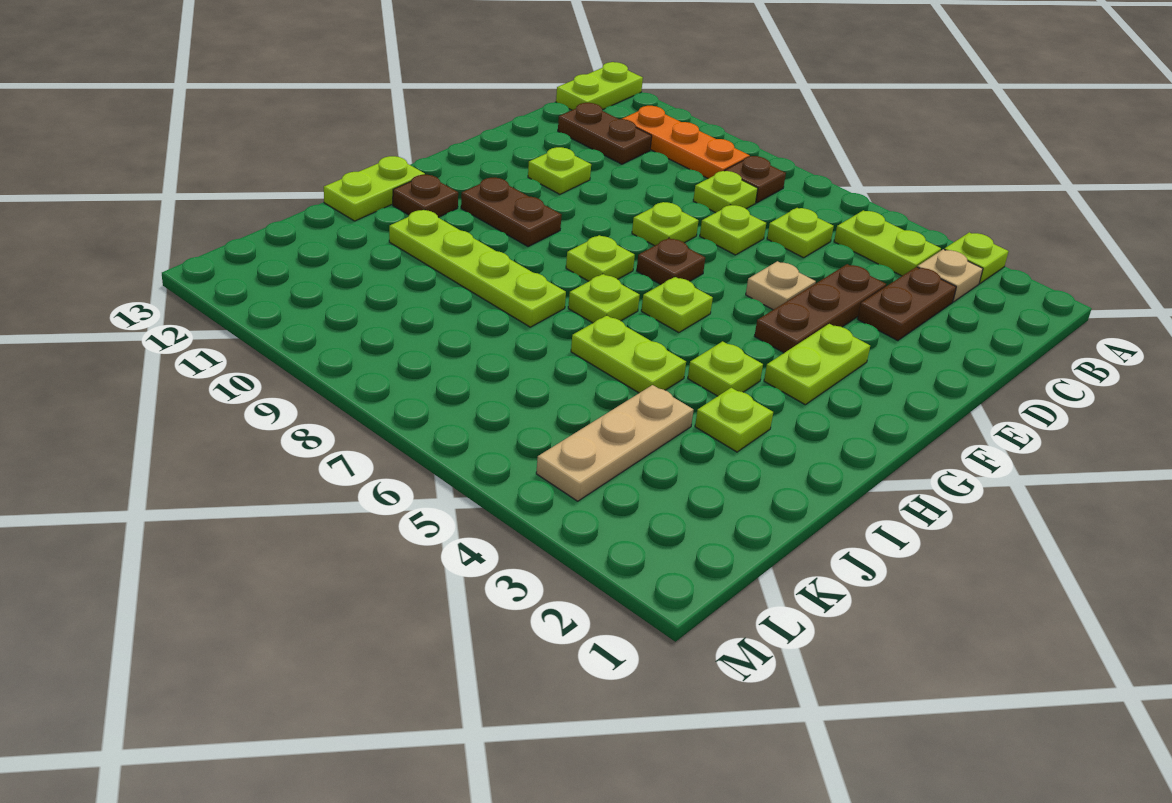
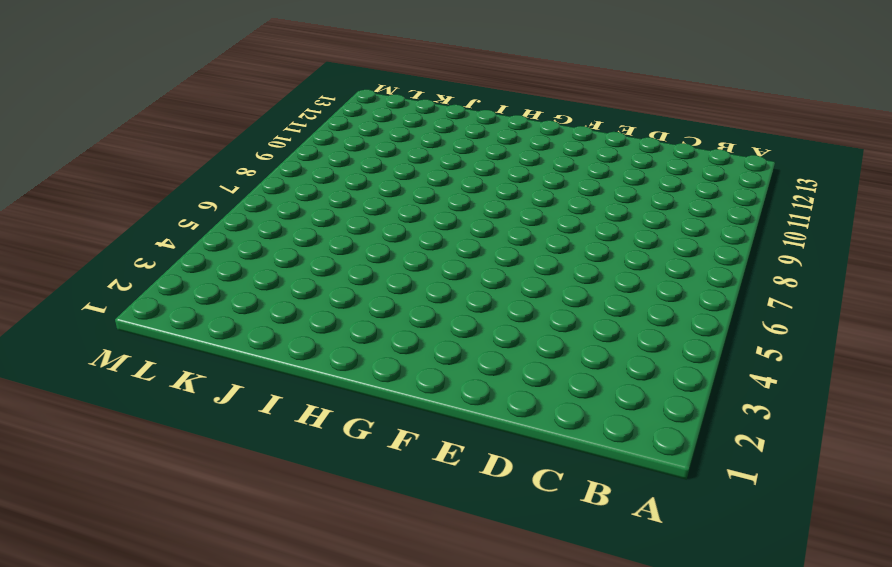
none -> lime 1x1 plate [944,232,1009,283]
none -> lime 1x2 plate [556,62,643,110]
none -> tan 1x1 plate [918,249,983,302]

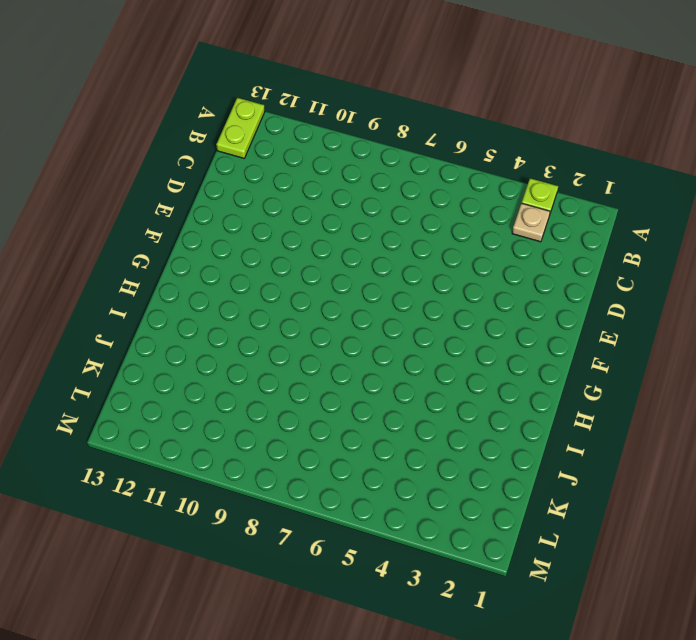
none -> lime 1x2 plate [834,210,941,276]
none -> brown 1x1 plate [725,156,786,203]
none -> orange 1x3 plate [622,106,750,179]

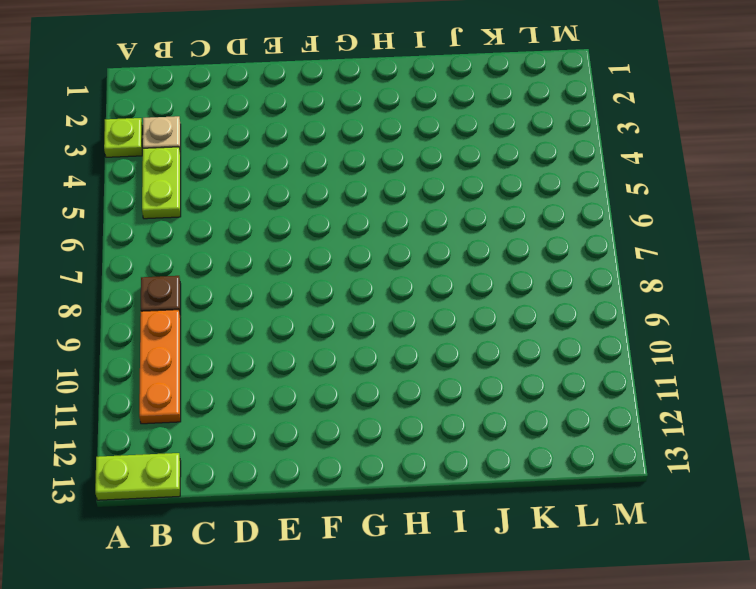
none -> brown 1x2 plate [858,267,956,341]
none -> lime 1x1 plate [767,208,834,258]
none -> lime 1x1 plate [693,171,758,213]

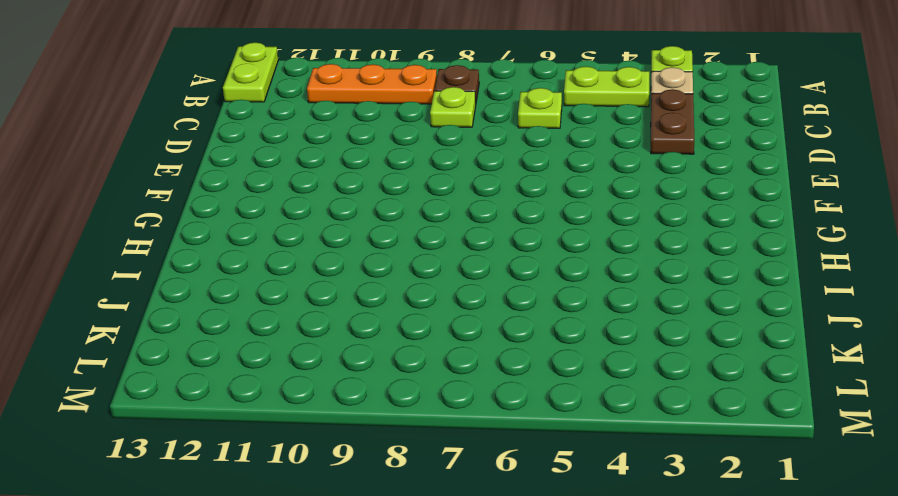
none -> brown 1x2 plate [558,103,652,164]
none -> brown 1x3 plate [755,264,886,353]
none -> lime 1x1 plate [700,205,766,255]

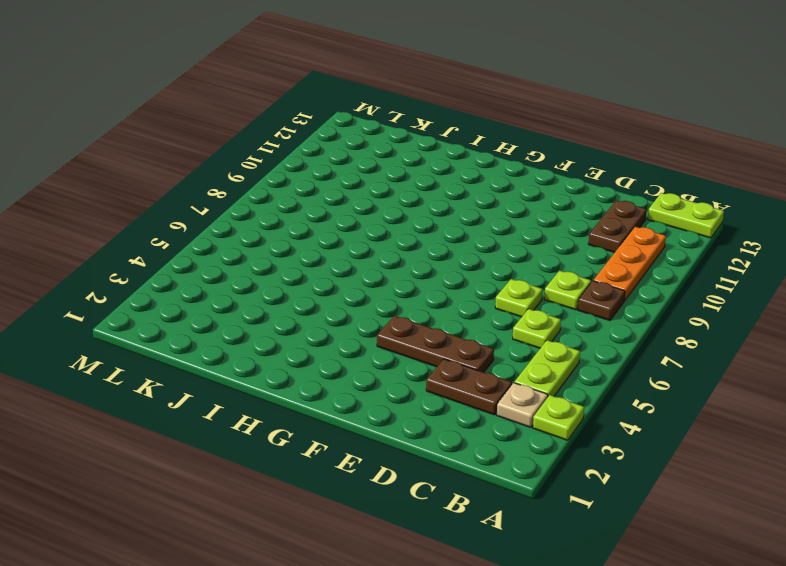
none -> tan 1x1 plate [746,261,816,310]
none -> lime 1x1 plate [632,202,699,246]
none -> lime 1x1 plate [528,147,591,194]

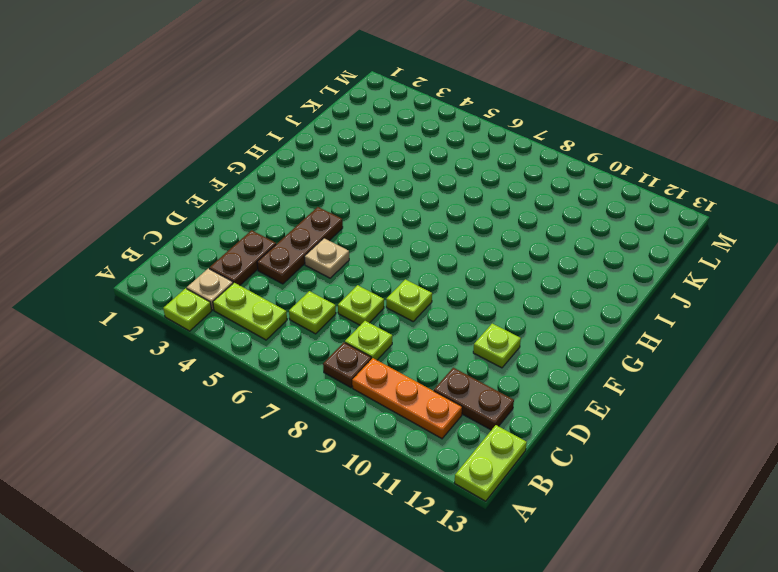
none -> lime 1x2 plate [764,324,870,405]
none -> brown 1x1 plate [637,238,705,284]
none -> lime 1x1 plate [641,277,713,333]

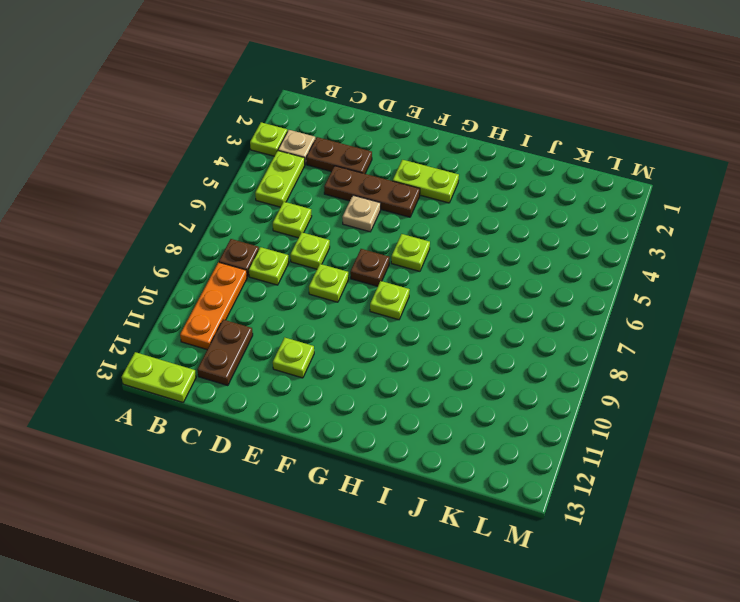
none -> brown 1x2 plate [461,178,561,246]
none -> lime 1x1 plate [688,341,763,396]
none -> lime 1x1 plate [568,274,640,323]

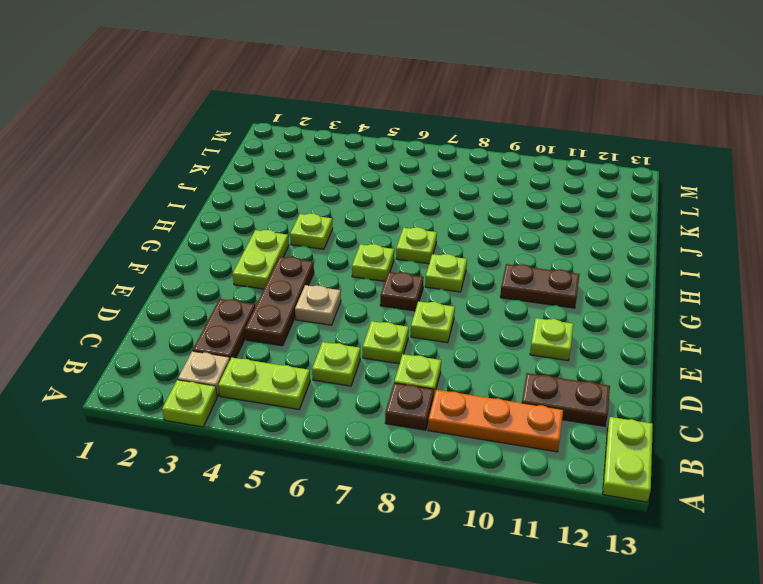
none -> brown 1x1 plate [393,175,458,217]
none -> lime 1x2 plate [324,156,425,221]
none -> lime 1x1 plate [695,388,773,452]

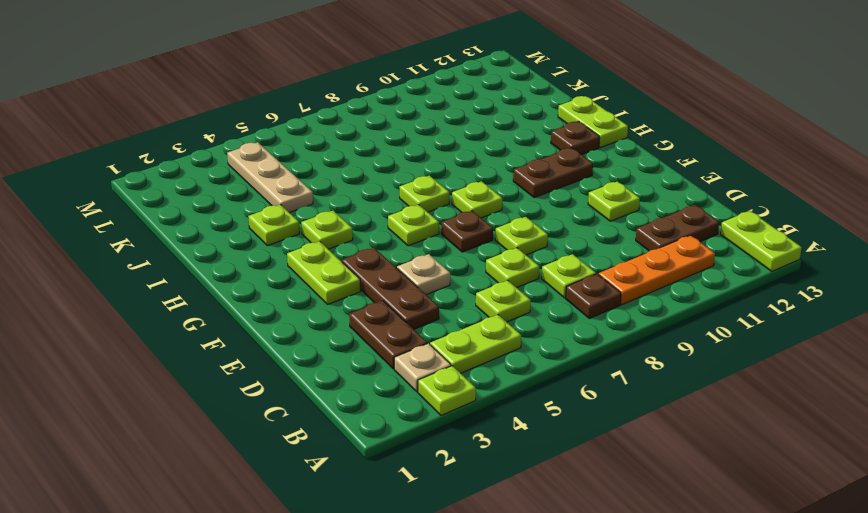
none -> lime 1x2 plate [571,315,686,393]
none -> lime 1x4 plate [389,210,566,327]

